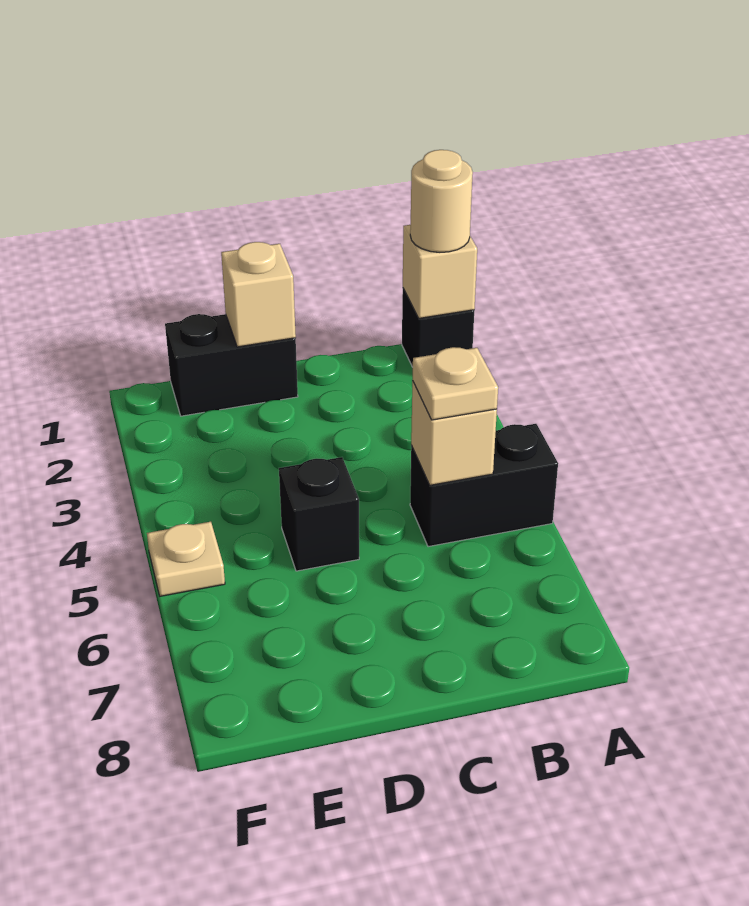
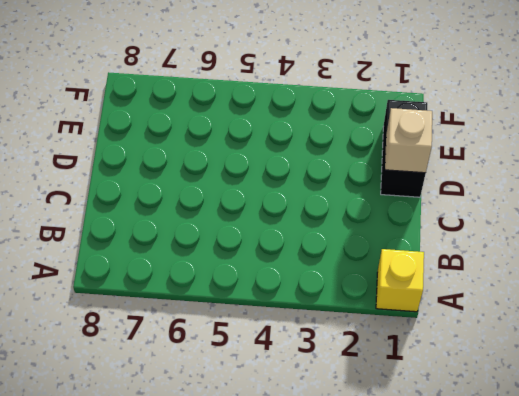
yellow 1x1 brick [376,249,424,312] -> black 1x1 brick [402,289,474,367]
none -> black 1x2 brick [410,424,558,547]
none -> black 1x1 brick [279,457,359,571]

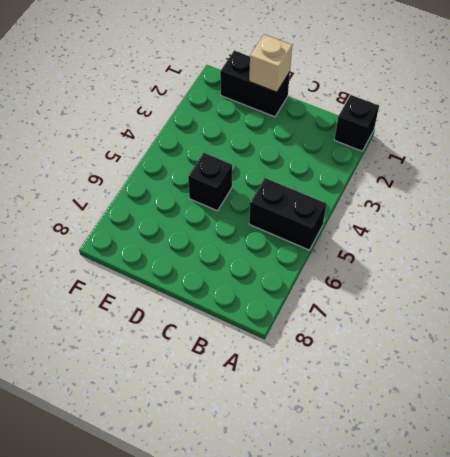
none -> tan 1x1 plate [147,522,225,596]
none -> tan 1x1 brick [403,225,477,318]

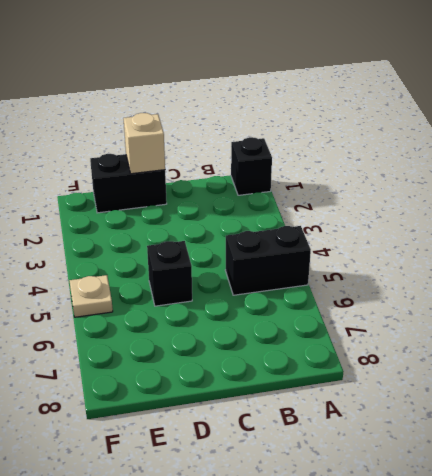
none -> tan 1x1 brick [403,225,477,318]
none -> tan 1x1 brick [411,381,497,485]

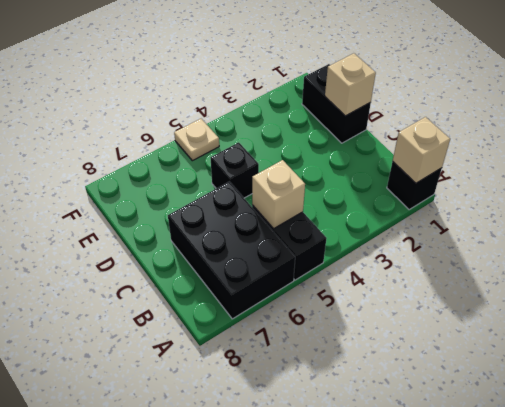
black 2x3 brick [168,182,295,319] -> none
none -> tan 1x1 round brick [410,150,473,252]
none -> tan 1x1 plate [413,347,498,420]

